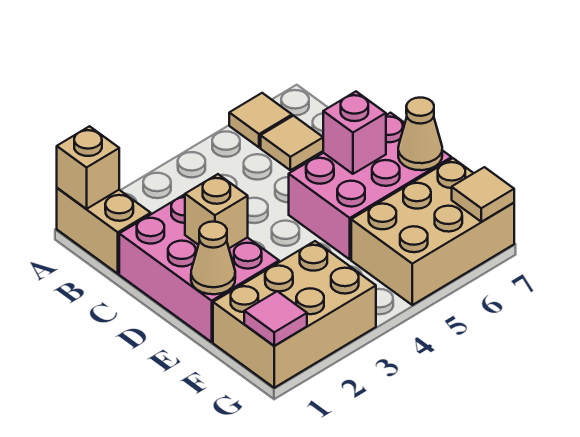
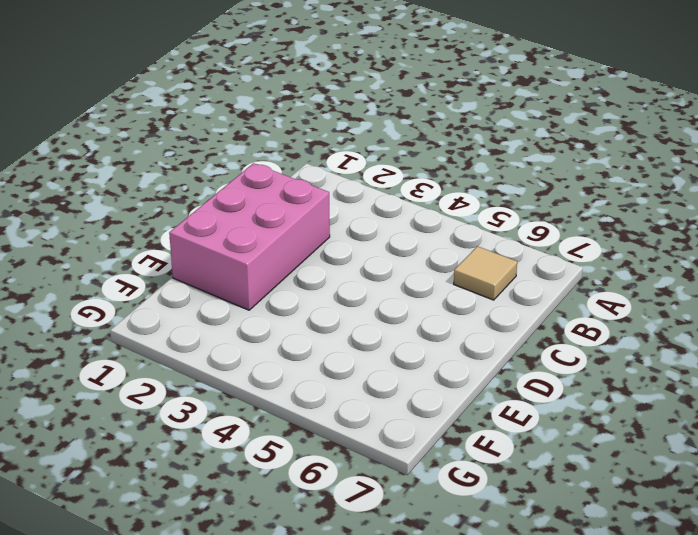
none -> tan 1x2 brick [57,188,151,274]
none -> tan 1x1 tile [229,93,292,147]
none -> pink 2x3 brick [289,113,452,259]

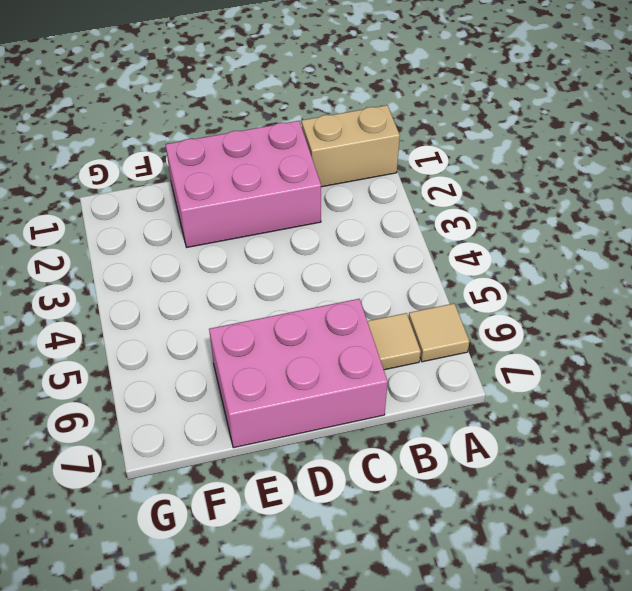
pink 2x3 brick [209,299,388,448] -> pink 2x3 brick turned to [289,113,452,259]
none -> tan 2x3 brick [213,241,376,388]
none -> tan 2x3 brick [351,158,514,305]
none -> tan 1x1 brick [57,126,119,209]

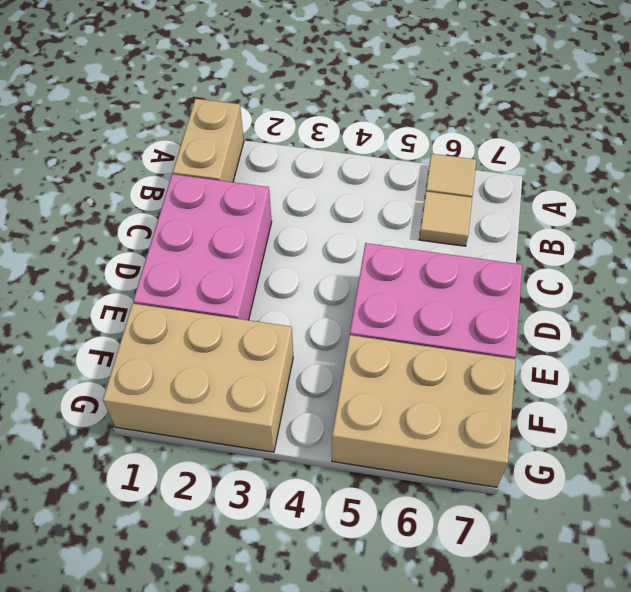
none -> tan 1x1 brick [57,126,119,209]
none -> tan 1x1 brick [185,174,248,248]
none -> pink 1x1 brick [323,92,386,174]

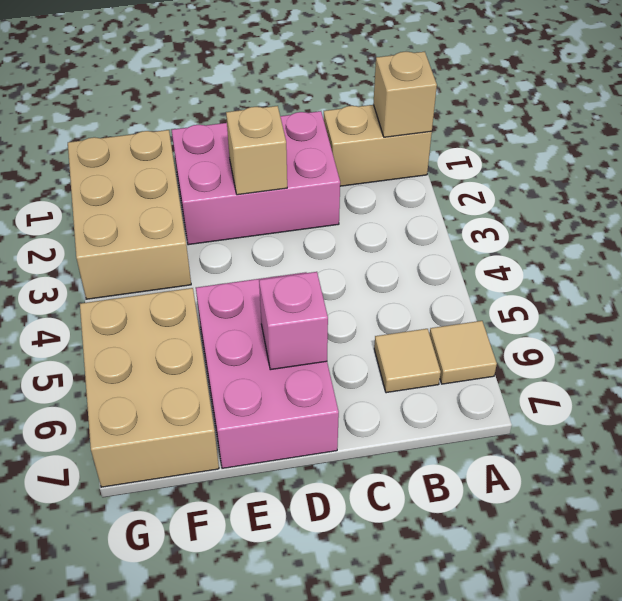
none -> tan 1x1 cone [191,222,235,294]
none -> tan 1x1 cone [398,98,442,170]
none -> pink 1x1 tile [244,291,307,346]

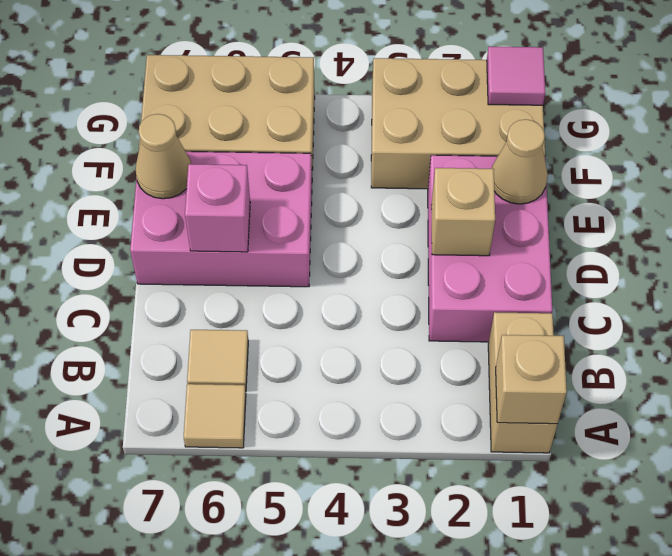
none -> tan 1x1 tile [452,167,514,222]

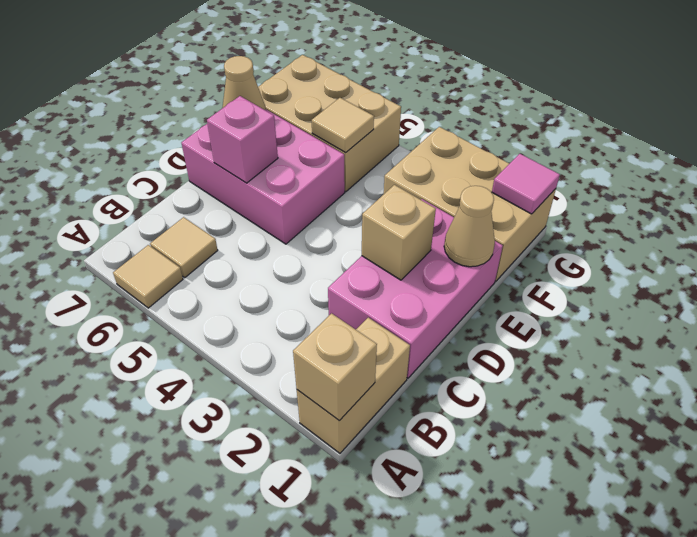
tan 1x1 tile [312,98,374,153] -> tan 1x1 tile moved to [452,167,514,222]

